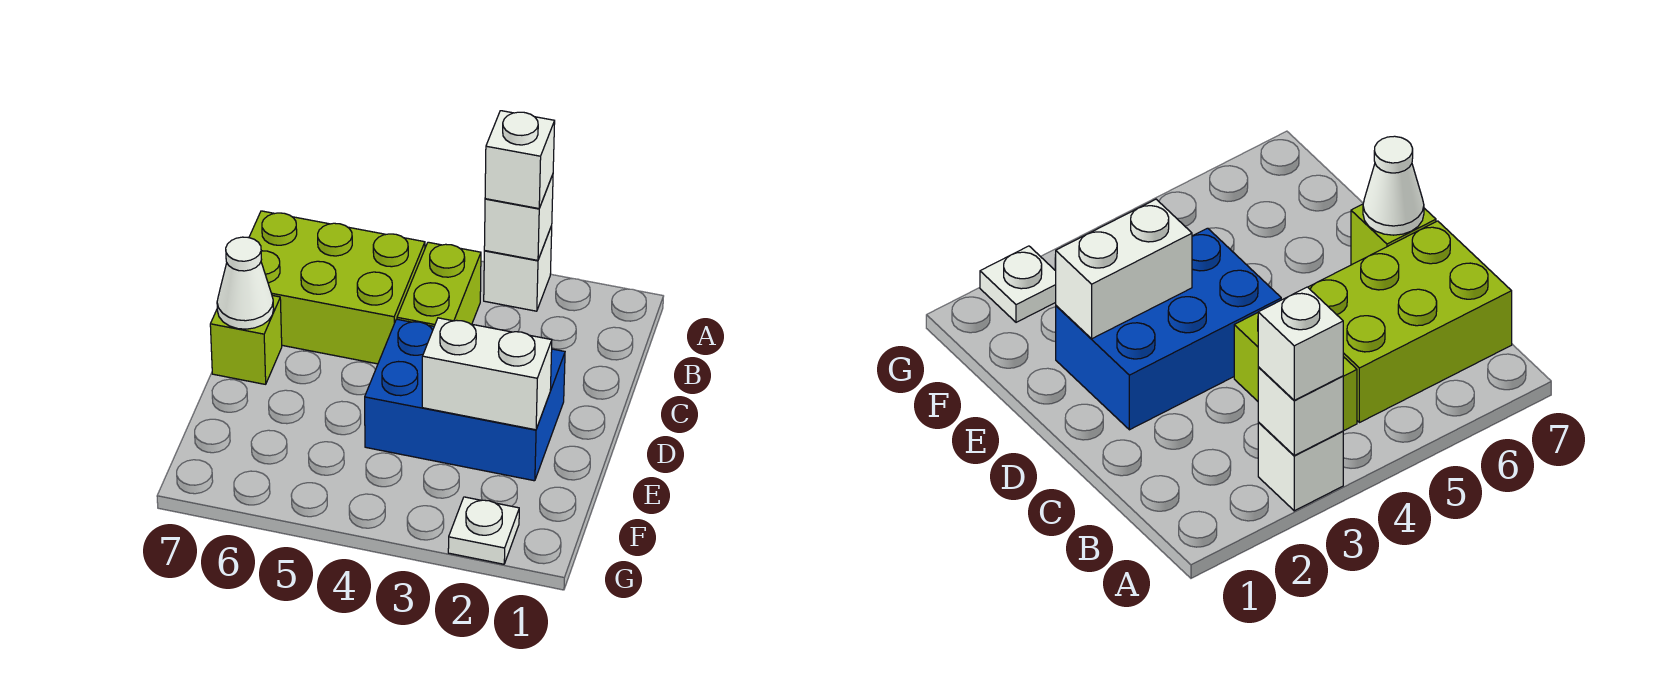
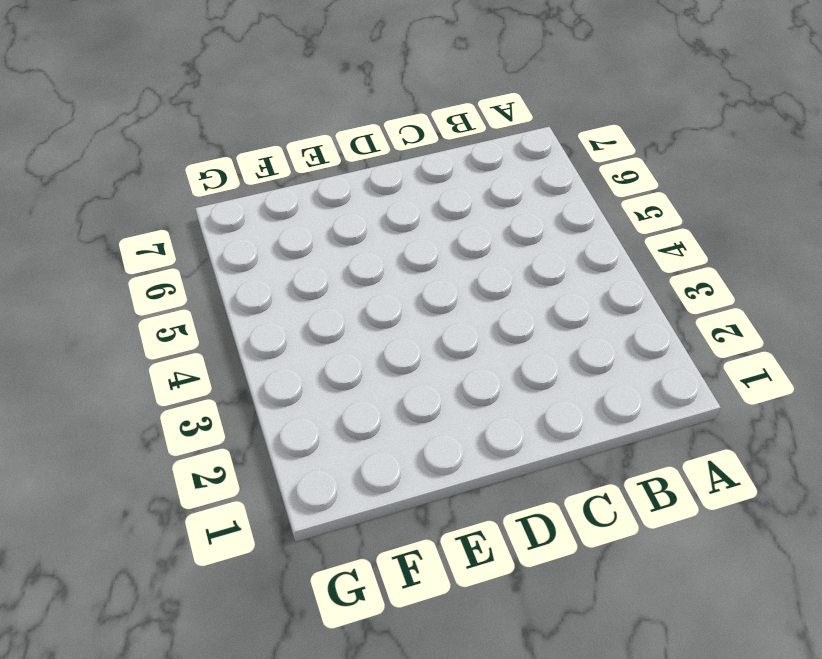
none -> white 1x1 brick [484,226,552,311]
none -> lime 1x2 brick [397,242,481,326]

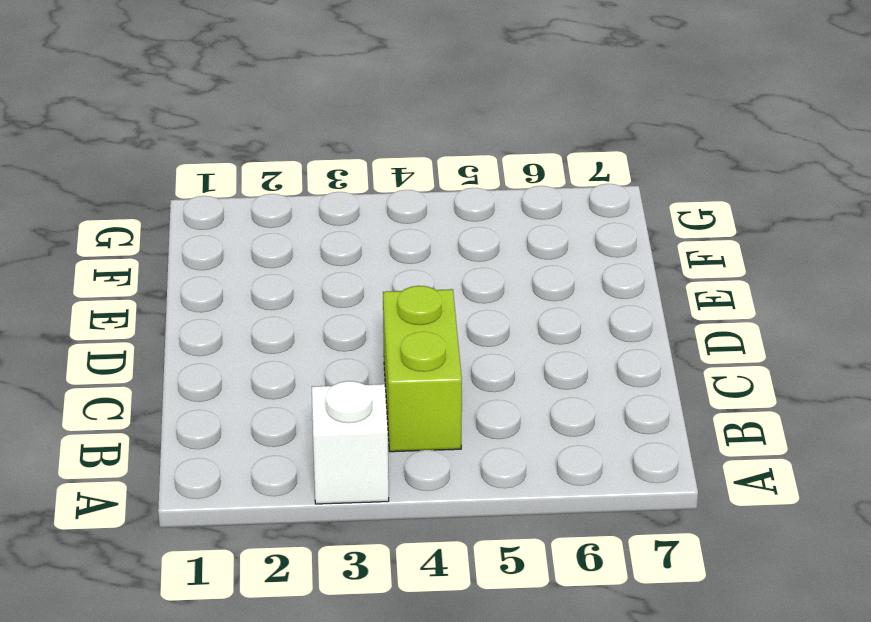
none -> lime 2x3 brick [249,211,425,364]
none -> blue 2x3 brick [365,319,565,481]

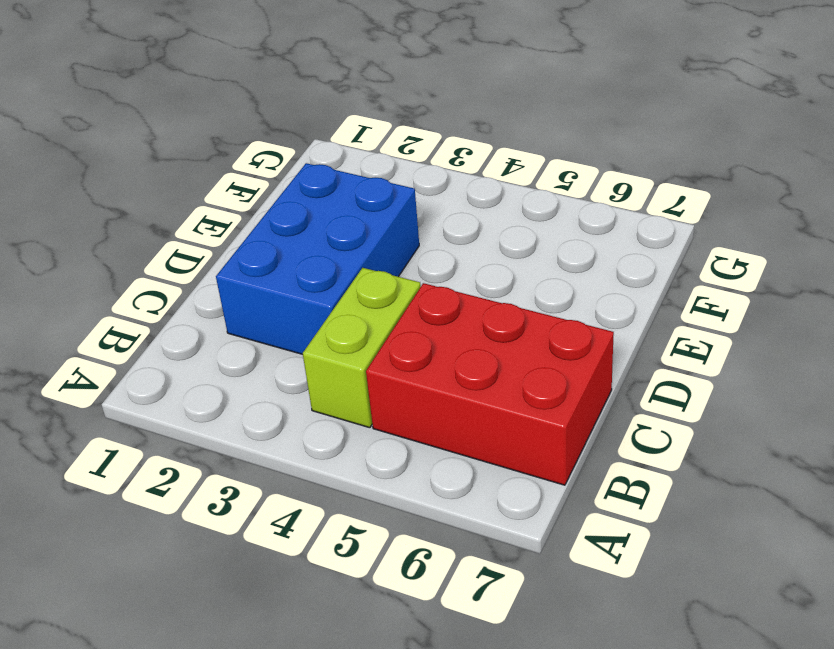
red 2x3 brick [366,283,614,485] -> lime 2x3 brick [249,211,425,364]
blue 2x3 brick [216,163,419,354] -> blue 2x3 brick turned to [365,319,565,481]
none -> white 1x1 brick [484,226,552,311]
none -> lime 1x1 brick [210,295,282,384]

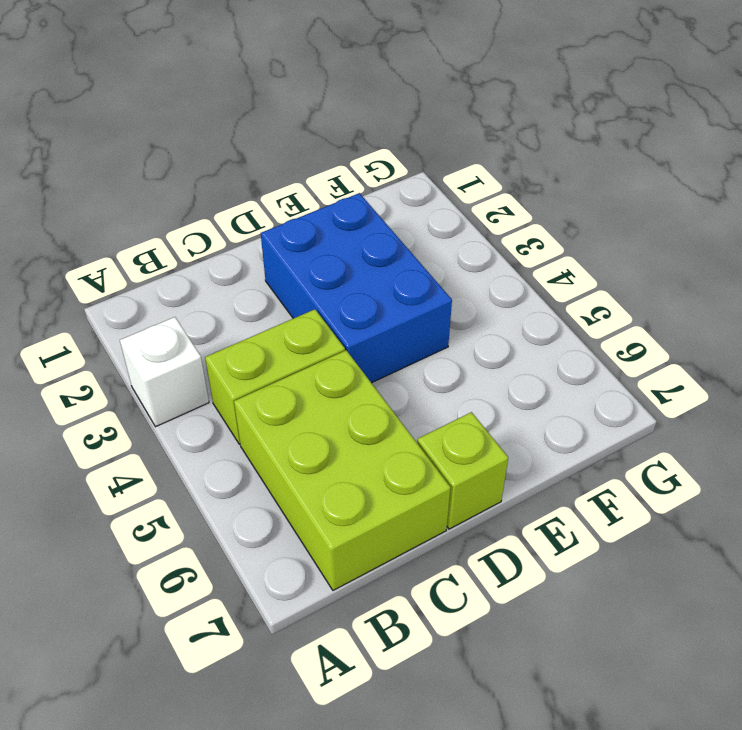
none -> white 1x1 plate [448,497,519,564]
none -> white 1x1 brick [484,175,553,260]

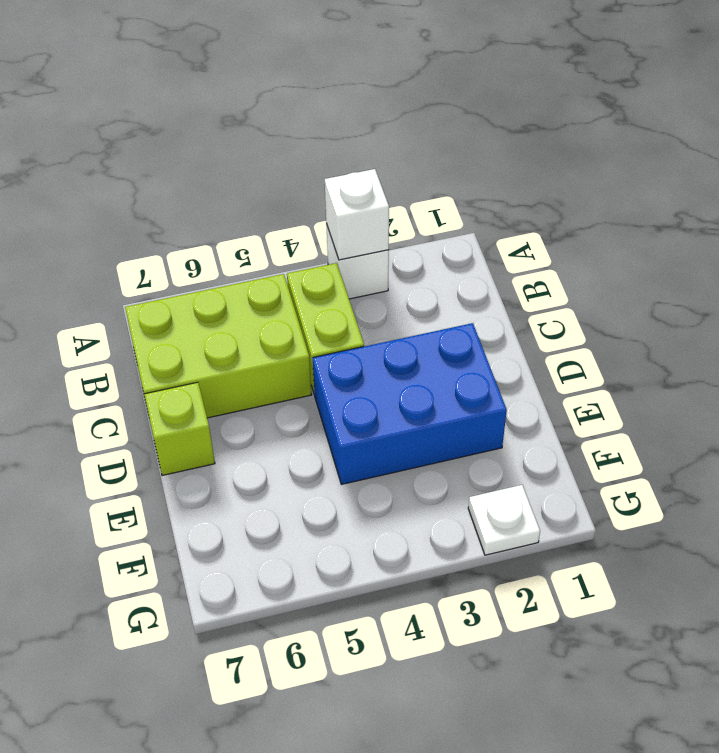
none -> white 1x1 cone [217,237,274,329]
none -> white 1x2 brick [422,318,552,430]

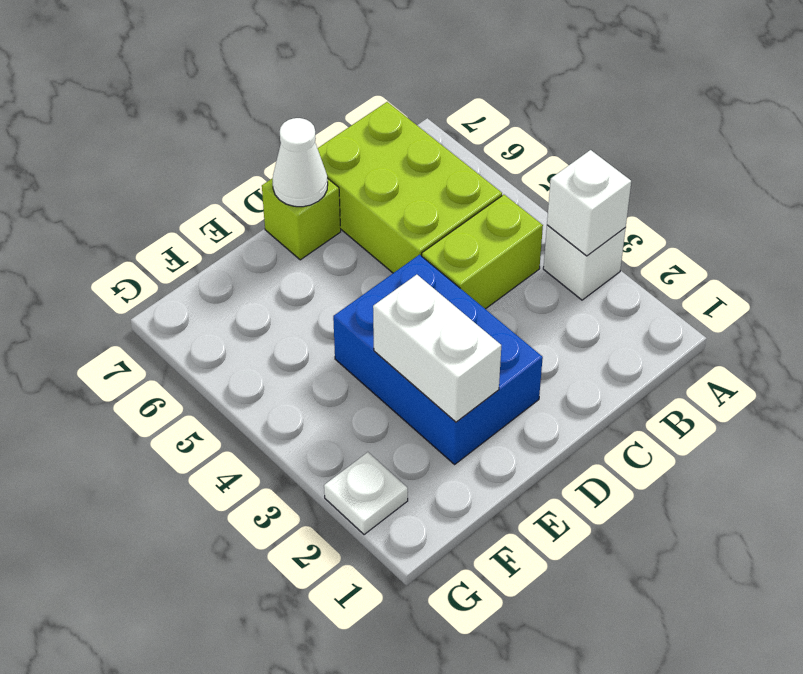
none -> white 1x1 brick [485,111,555,209]

